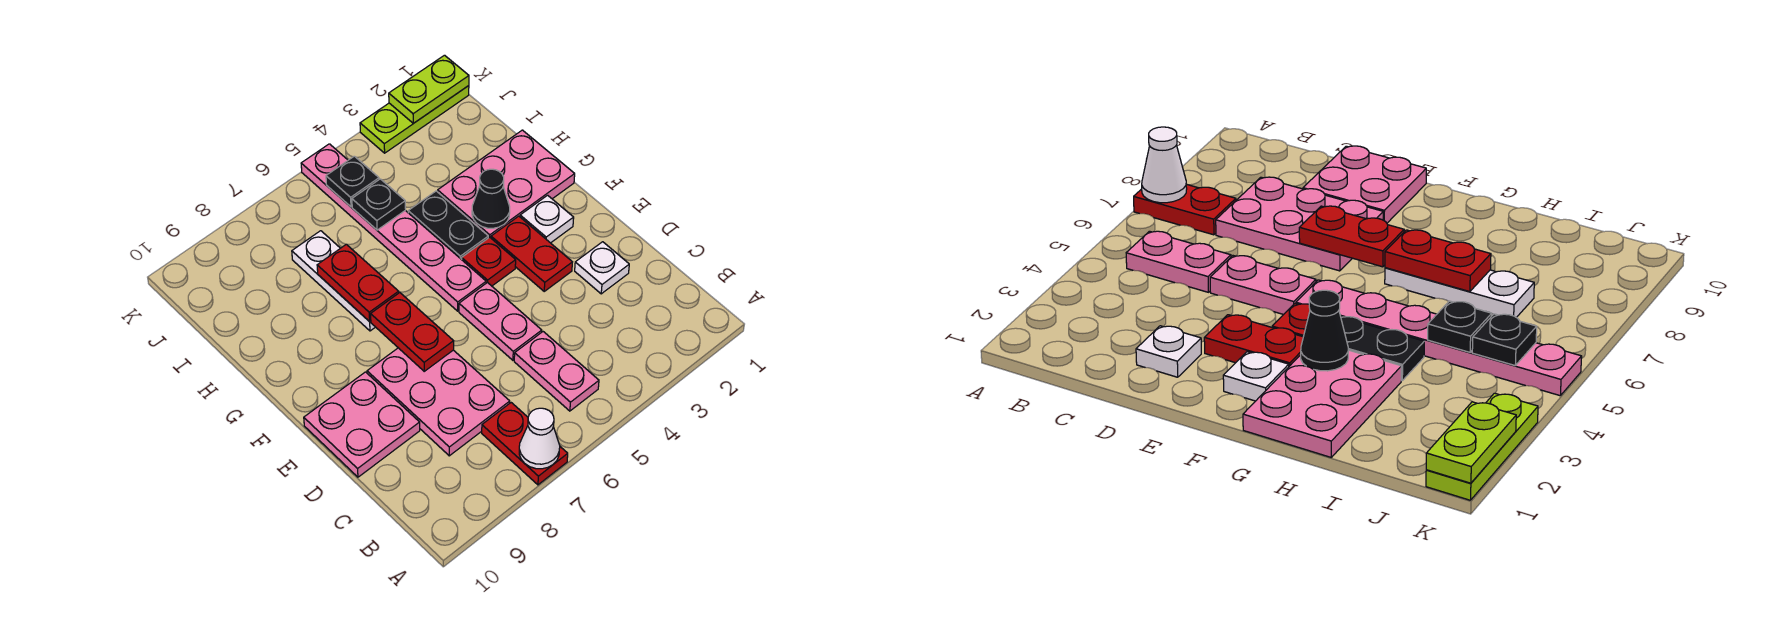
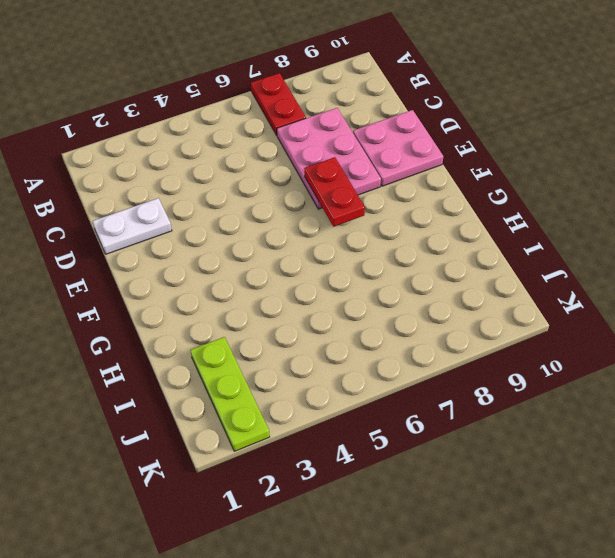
white 1x2 plate [93,198,172,254] -> white 1x1 plate [575,242,629,294]
lime 1x3 plate [191,337,270,451] -> lime 1x3 plate turned to [360,86,469,153]
none -> pink 1x2 plate [514,332,599,411]
none -> pink 1x2 plate [459,282,542,360]
none -> red 1x2 plate [491,216,572,291]

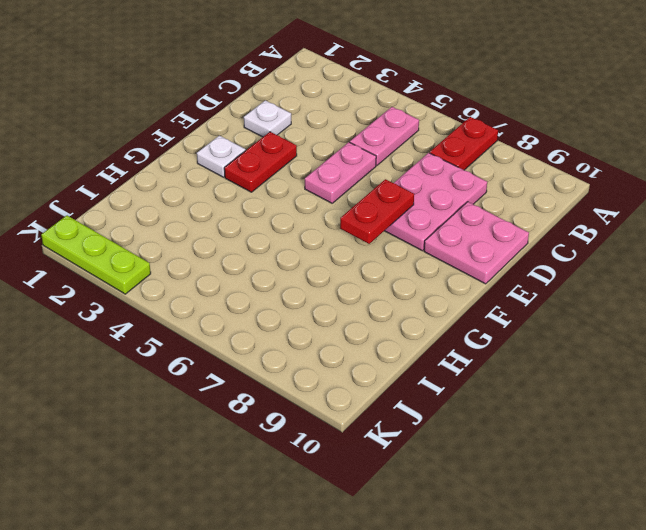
none -> red 1x1 plate [462,237,516,286]
none -> pink 1x6 plate [301,144,486,311]
none -> pink 2x3 plate [438,130,575,238]

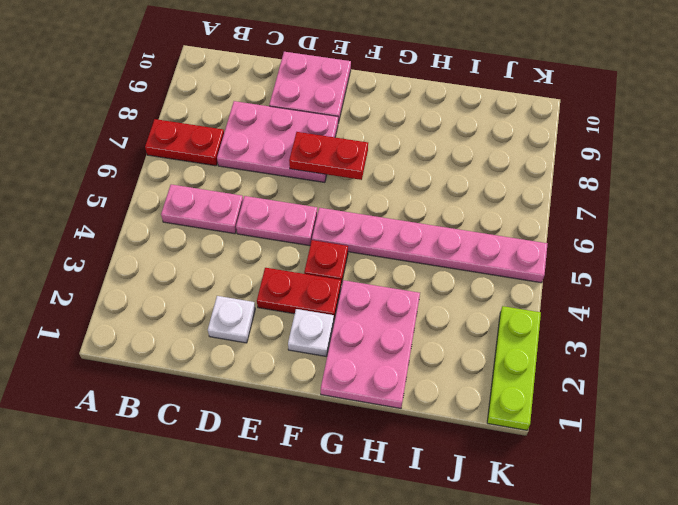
none -> black 1x2 plate [408,191,488,260]
none -> white 1x3 plate [292,231,375,331]
none -> white 1x1 cone [519,408,560,469]

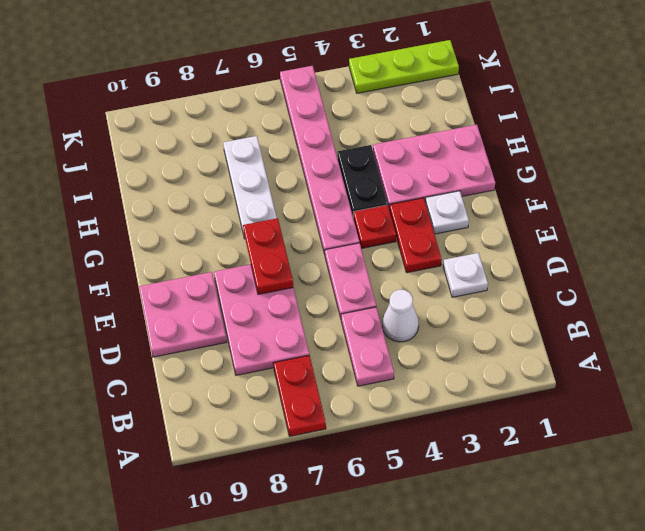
white 1x1 cone [382,290,419,342] -> white 1x1 cone moved to [519,408,560,469]
none -> black 1x1 cone [472,169,510,228]
none -> red 1x2 plate [317,244,399,322]
none -> black 1x1 plate [352,179,406,230]

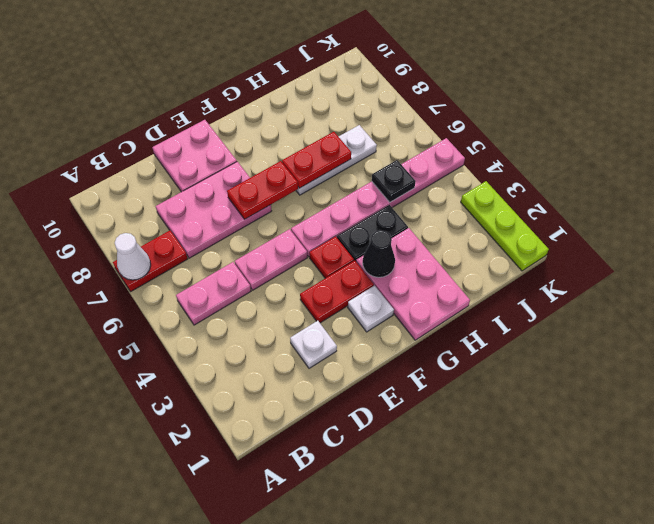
none -> black 1x1 plate [326,156,379,207]
none -> lime 1x2 plate [389,55,469,123]

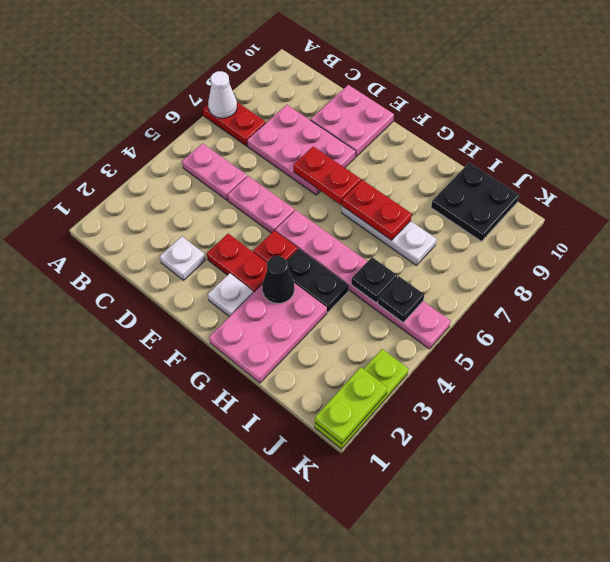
black 2x2 plate [431,163,520,241] -> none

